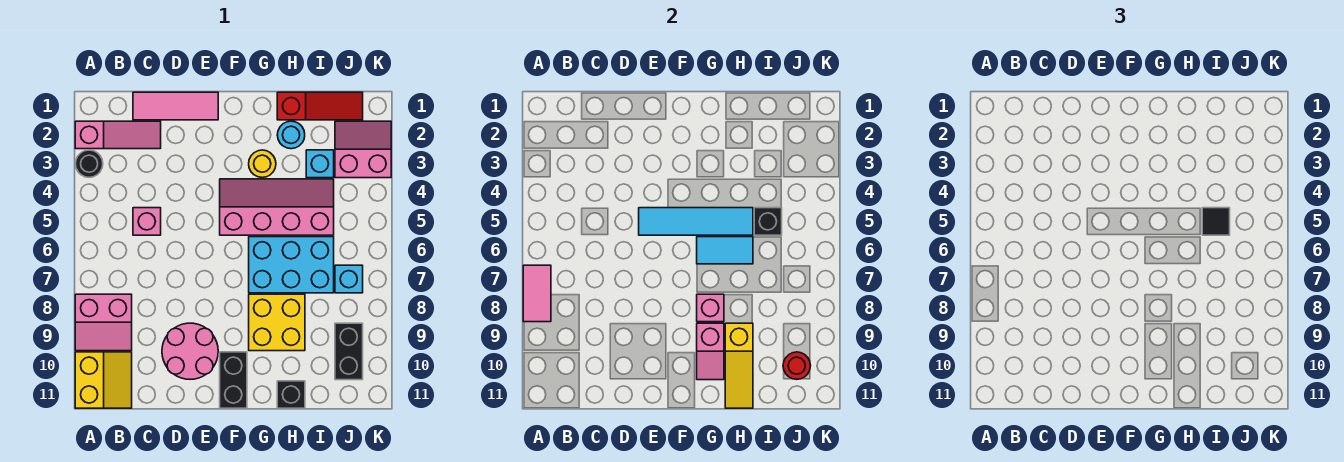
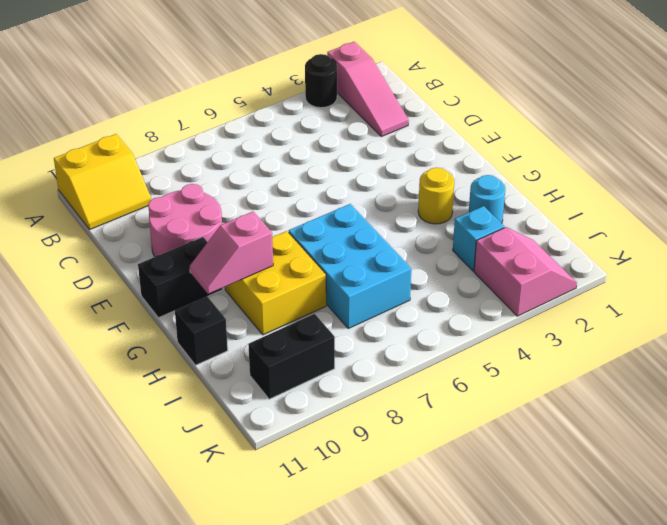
none -> pink 2x2 slope [75,294,132,351]
none -> pink 1x3 tile [133,92,218,120]
none -> pink 1x1 brick [133,208,161,235]

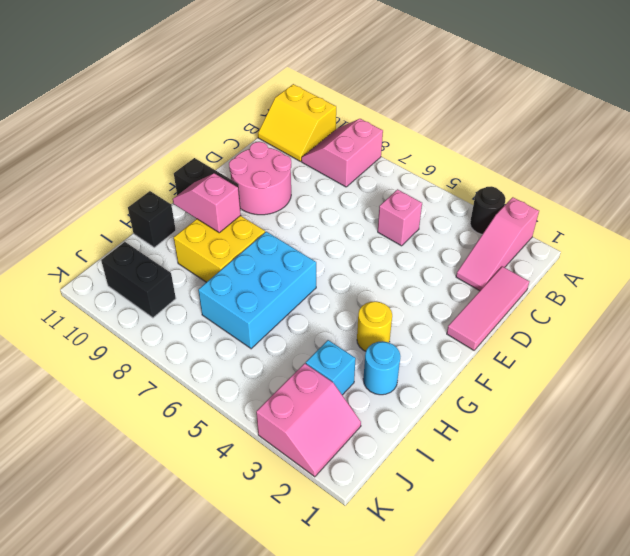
none -> pink 2x4 slope [220,179,334,235]
none -> red 1x3 slope [277,92,363,120]
none -> cyan 1x1 brick [335,265,363,293]

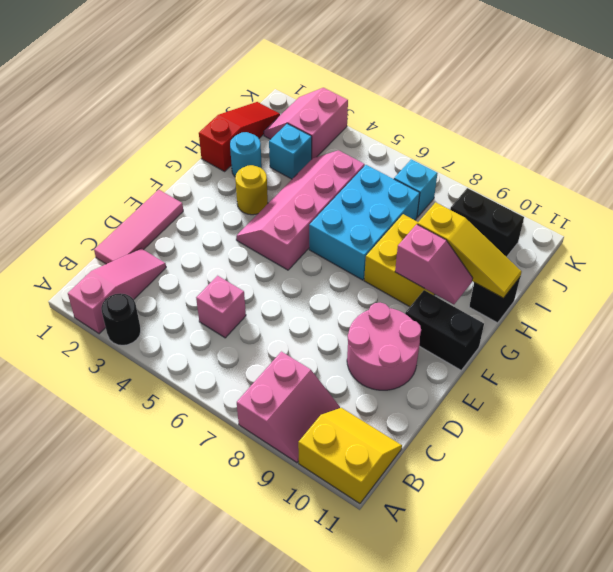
none -> pink 1x2 tile [523,265,551,322]
none -> cyan 1x4 tile [639,208,753,235]
none -> cyan 1x2 tile [697,237,753,264]

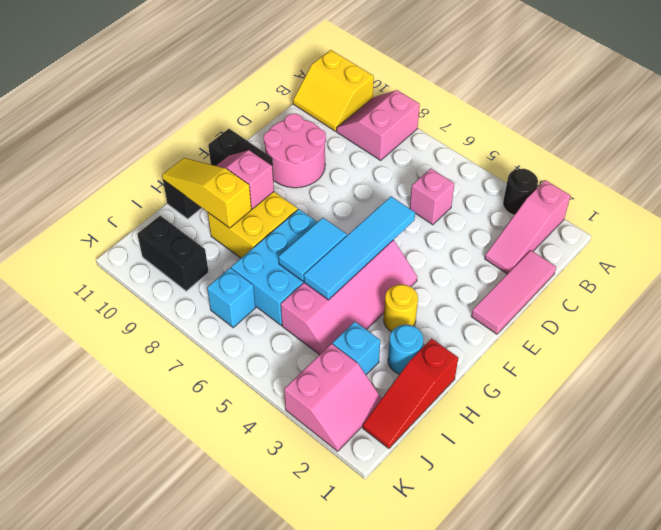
none -> pink 1x2 tile [523,265,551,322]
none -> pink 1x1 brick [697,294,724,322]
none -> black 1x1 brick [754,208,782,235]

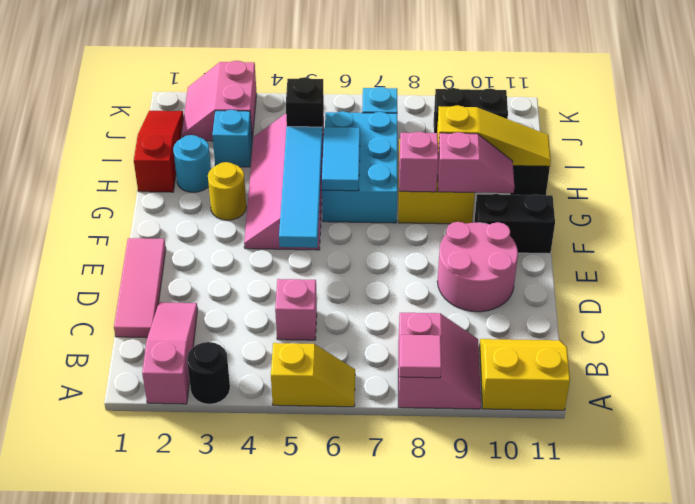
yellow 1x2 slope [271,343,355,407] -> none
pink 1x1 tile [400,335,441,378] -> pink 1x2 tile [523,265,551,322]
none -> red 1x1 round brick [783,352,811,379]
none -> black 1x1 tile [1202,208,1230,235]

